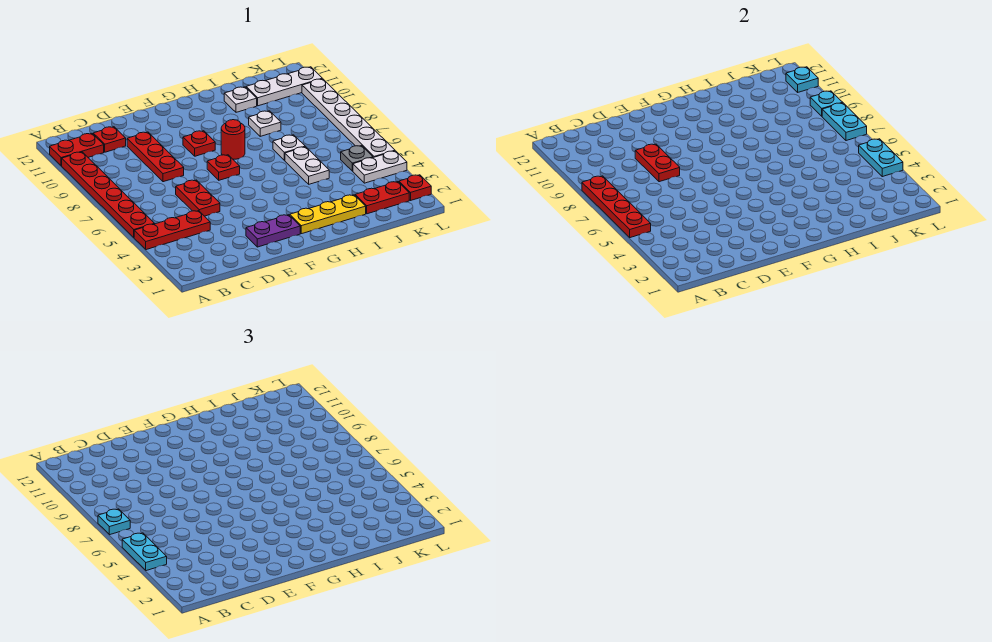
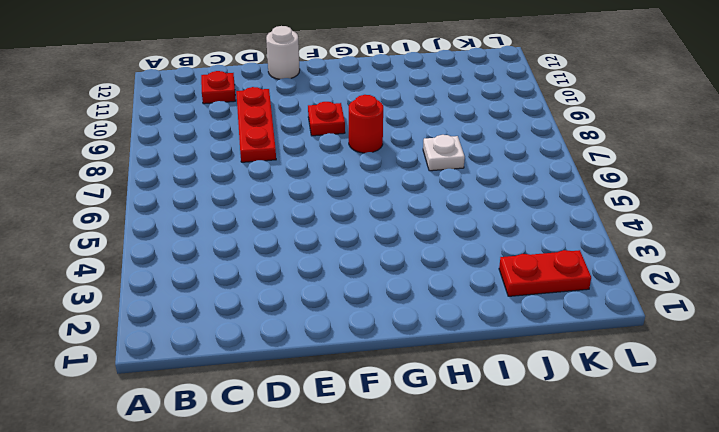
white 1x1 round brick [266,26,300,79] -> none
none -> red 1x3 plate [134,211,210,250]
none -> red 1x6 plate [62,152,155,237]
none -> red 1x2 plate [50,133,104,166]

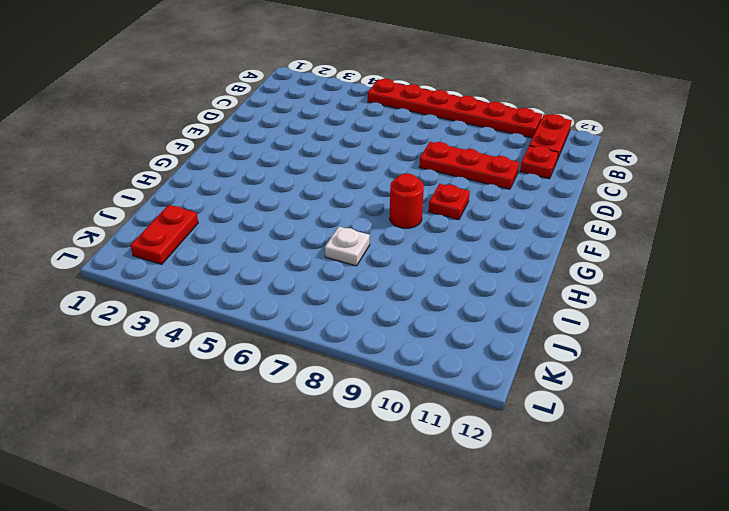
none -> red 1x3 plate [134,211,210,250]
none -> red 1x2 plate [176,180,220,216]
none -> purple 1x2 plate [246,215,300,247]

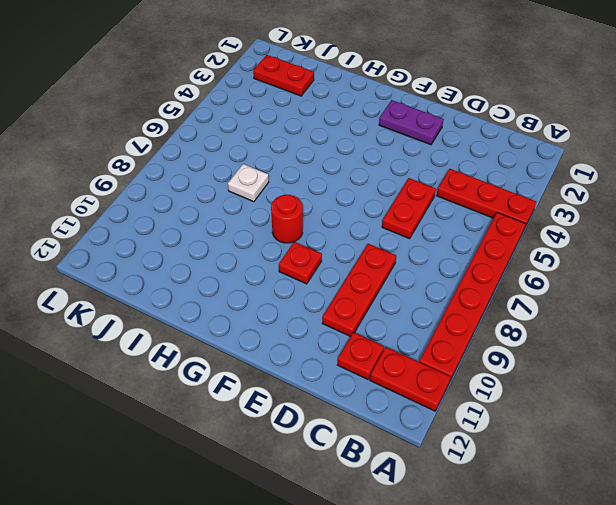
none -> red 1x1 plate [207,155,240,180]
none -> yellow 1x3 plate [290,195,366,234]
none -> white 1x2 plate [285,147,329,184]

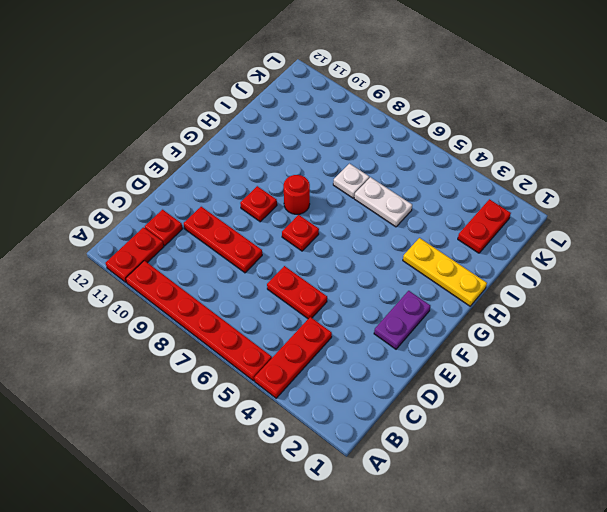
yellow 1x3 plate [403,238,487,306] -> yellow 1x3 plate turned to [290,195,366,234]
none -> white 1x1 plate [249,111,281,136]
none -> white 1x1 plate [224,87,257,112]
none -> white 1x3 plate [246,67,322,106]

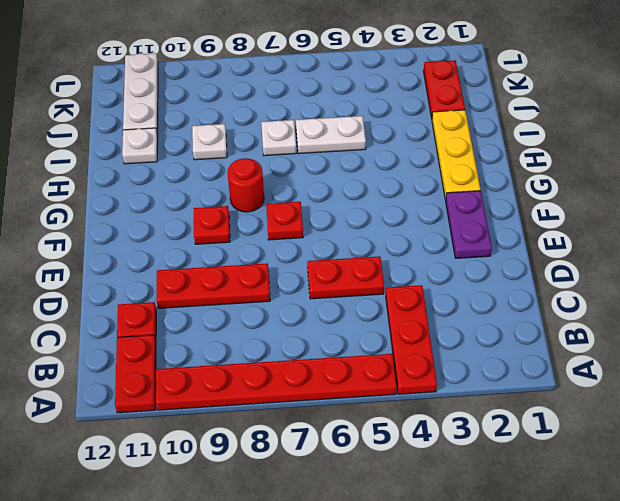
none -> white 1x2 plate [353,151,407,183]
none -> grey 1x1 plate [341,146,373,171]
none -> red 1x1 plate [399,175,431,200]

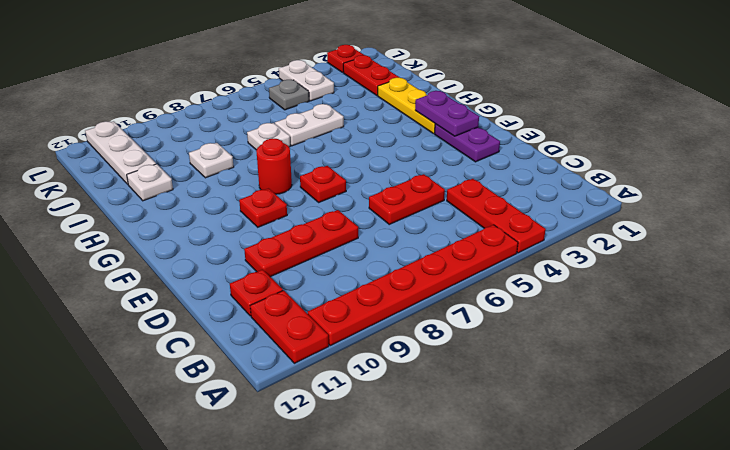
purple 1x2 plate [415,91,479,136] -> none
none -> white 1x6 plate [302,79,395,158]
none -> red 1x4 plate [582,176,651,238]
none -> red 1x2 plate [635,144,680,182]

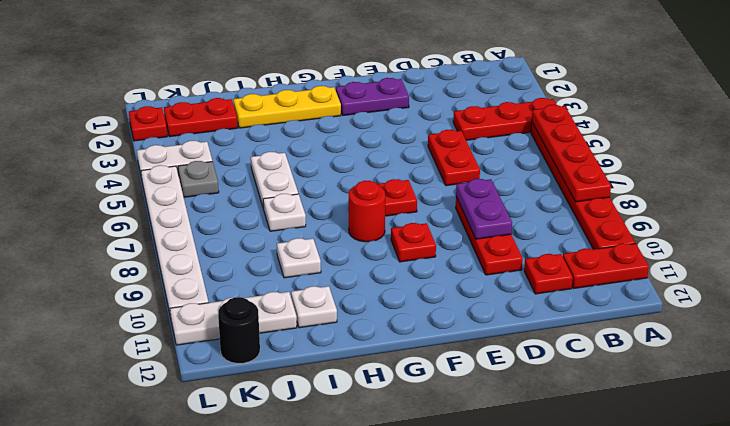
purple 1x2 plate [456,179,512,239] -> red 1x2 plate [635,144,680,182]
black 1x1 round brick [218,297,260,363] -> none
none -> cyan 1x2 plate [859,139,903,177]
none -> cyan 1x2 plate [822,103,867,141]
none -> cyan 1x1 plate [810,91,843,116]

